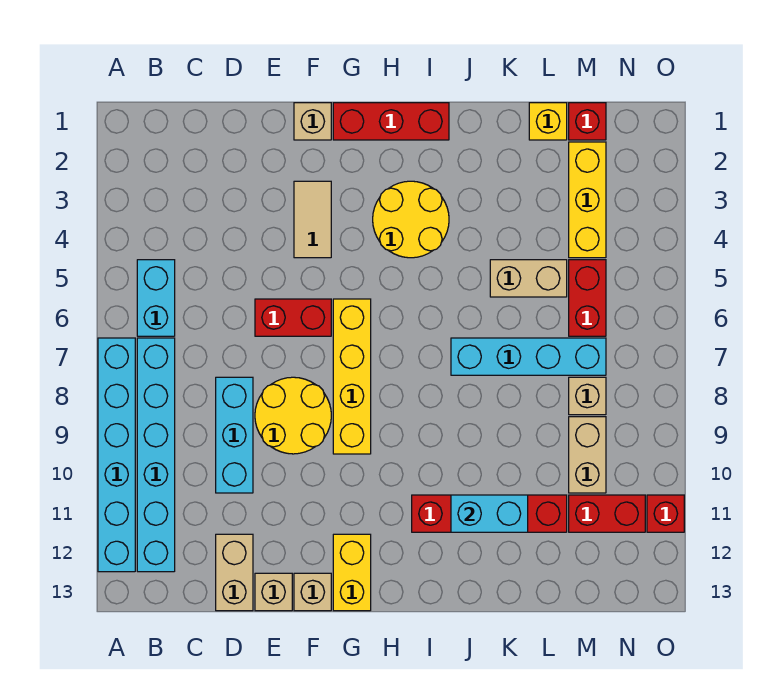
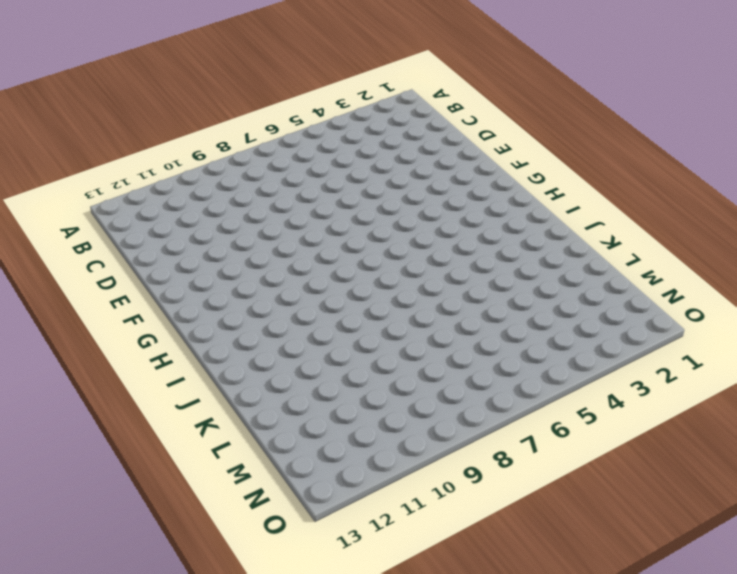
none -> cyan 1x6 brick [98,338,135,572]
none -> cyan 1x2 brick [137,260,175,336]
none -> cyan 1x6 brick [137,338,175,572]

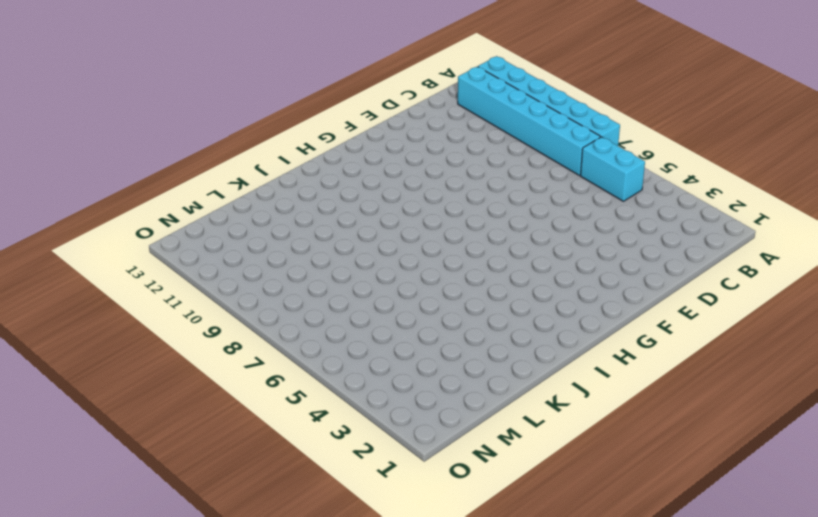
none -> cyan 1x3 brick [216,377,253,493]
none -> tan 1x2 brick [216,534,253,611]
none -> red 1x2 brick [255,299,331,336]

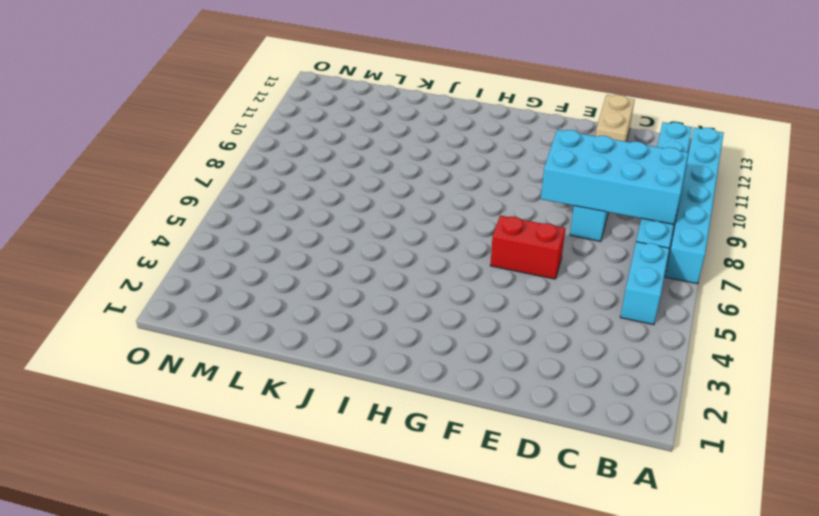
cyan 2x4 brick [541,130,688,224] -> none
none -> yellow 2x2 round brick [255,377,331,454]
none -> tan 1x1 brick [255,573,292,611]
none -> tan 1x1 brick [294,103,331,140]

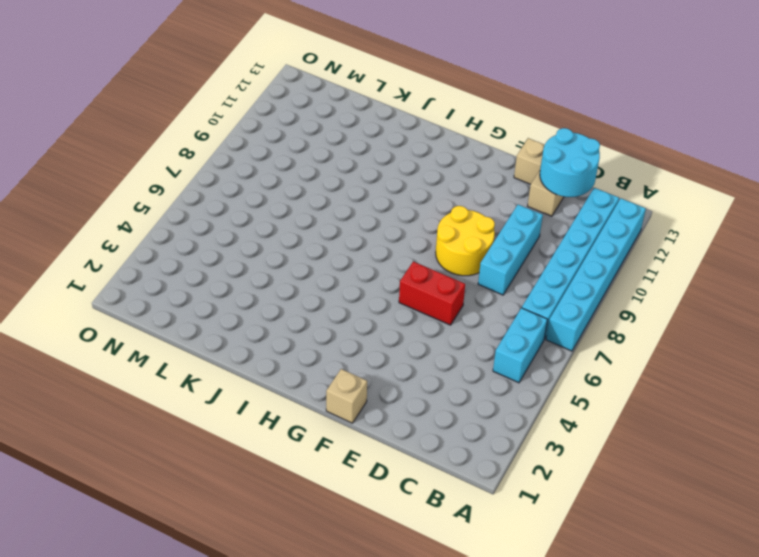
cyan 2x2 round brick [540,128,600,197] -> none
none -> tan 1x2 tile [294,181,331,258]
none -> tan 1x1 brick [294,573,331,611]
none -> red 1x3 brick [333,103,449,140]

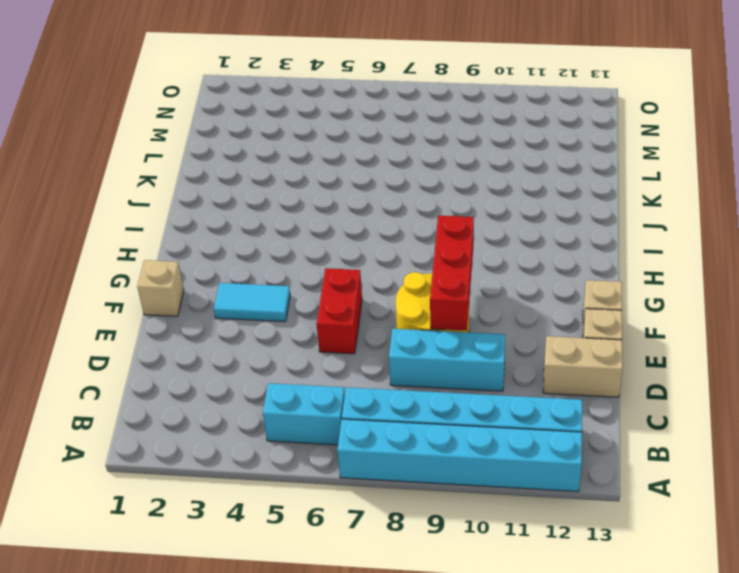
red 1x3 brick [430,216,474,331] -> red 1x3 brick moved to [333,103,449,140]
cyan 1x2 tile [214,283,290,322] -> tan 1x2 tile [294,181,331,258]
none -> yellow 1x4 brick [333,299,371,454]
none -> yellow 1x2 brick [333,534,371,611]
none -> yellow 2x2 round brick [373,181,449,258]

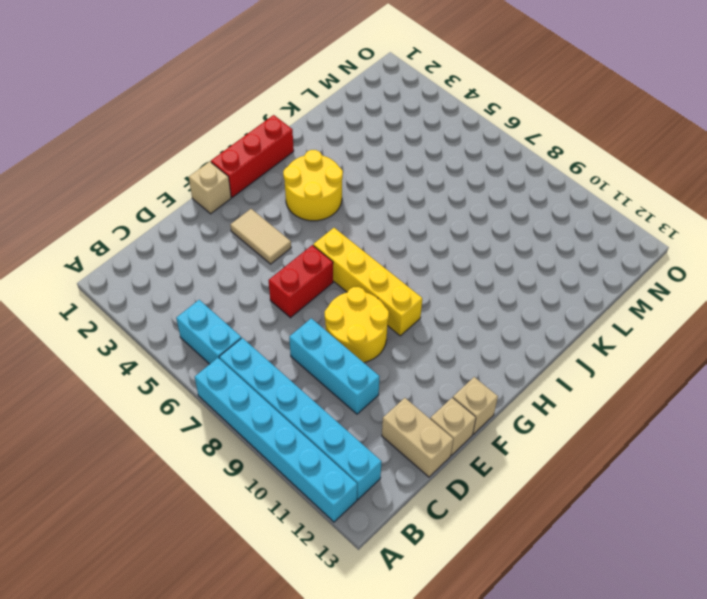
none -> yellow 1x2 brick [333,534,371,611]
none -> red 1x4 brick [412,495,567,532]
none -> cyan 1x4 brick [451,338,606,375]

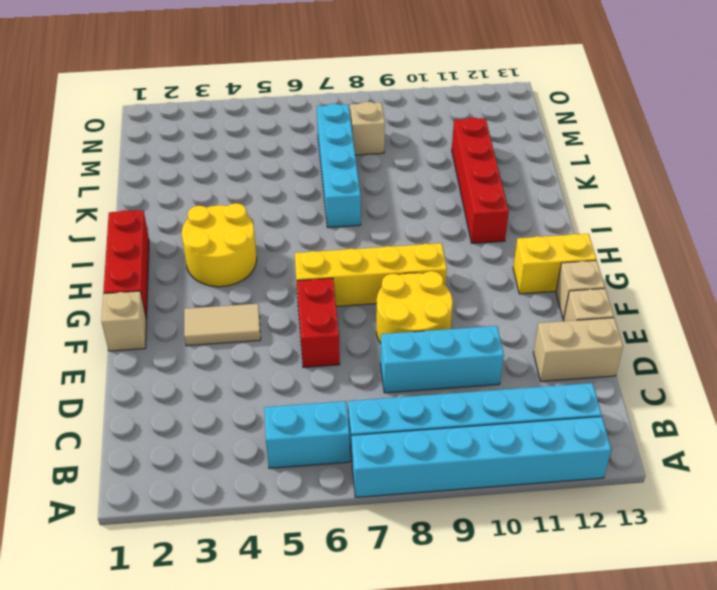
none -> tan 1x2 brick [490,260,567,297]
none -> yellow 1x1 brick [529,103,567,140]
none -> red 1x1 brick [569,103,606,140]

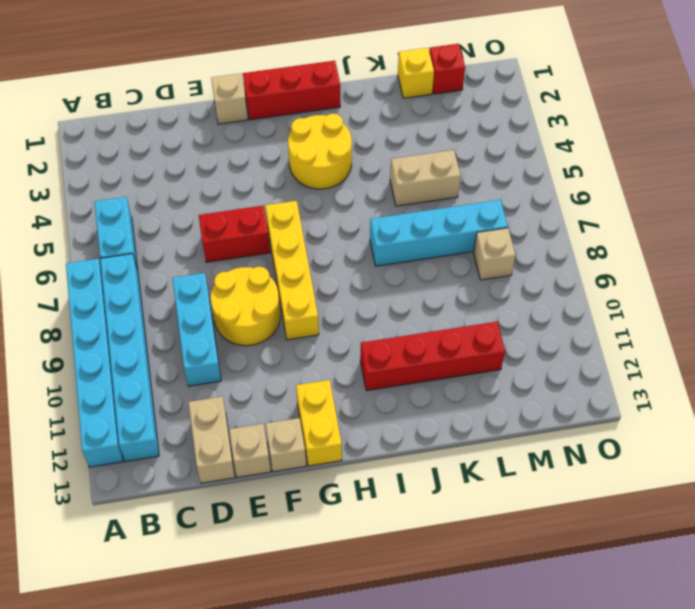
none -> tan 1x2 tile [294,181,331,258]
none -> yellow 1x3 brick [569,142,606,258]
none -> red 1x2 brick [569,260,606,336]

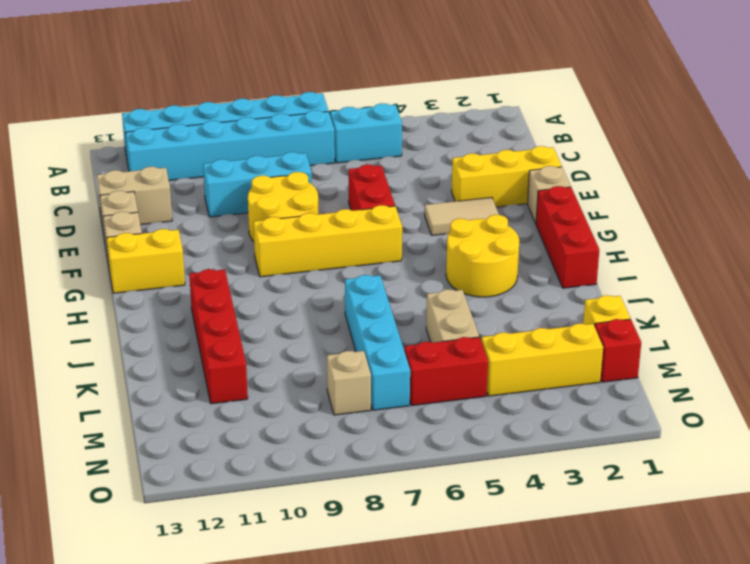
yellow 1x3 brick [451,146,562,207] -> none
none -> tan 1x2 brick [569,417,606,493]
none -> red 1x2 brick [569,495,645,532]
none -> red 1x1 brick [647,495,684,532]

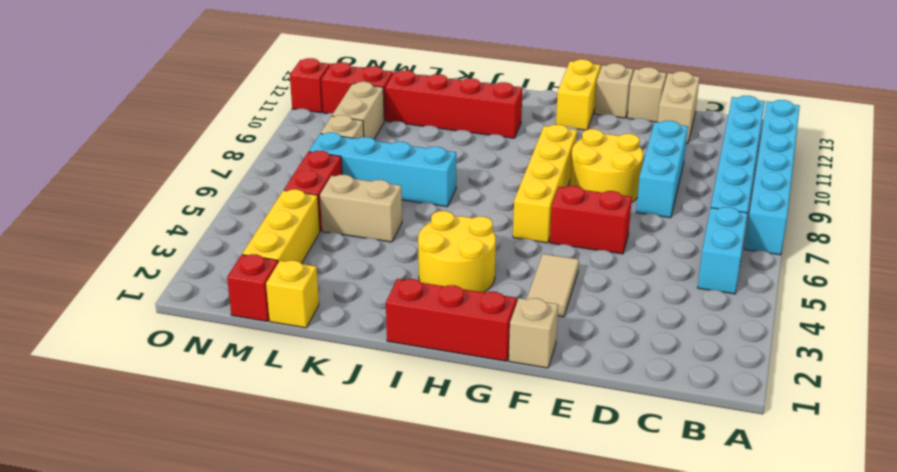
none -> cyan 1x2 brick [451,495,528,532]

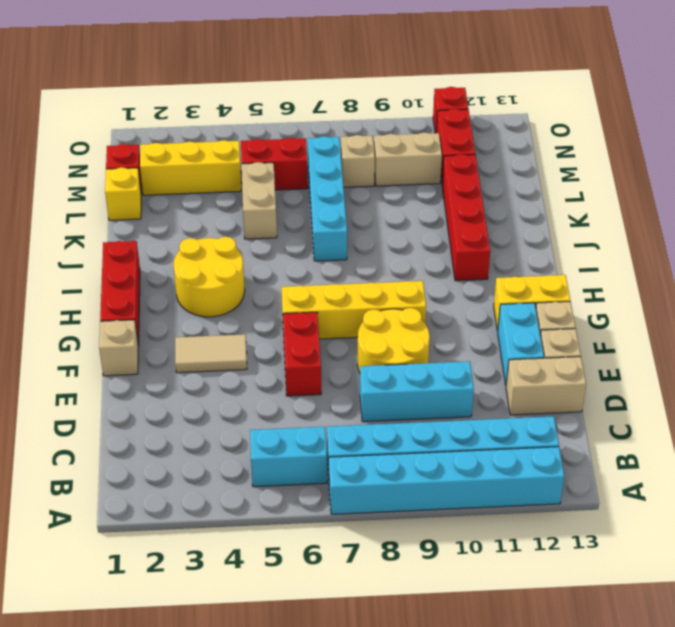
cyan 1x2 brick [498,303,544,385] -> cyan 1x2 brick moved to [451,495,528,532]

